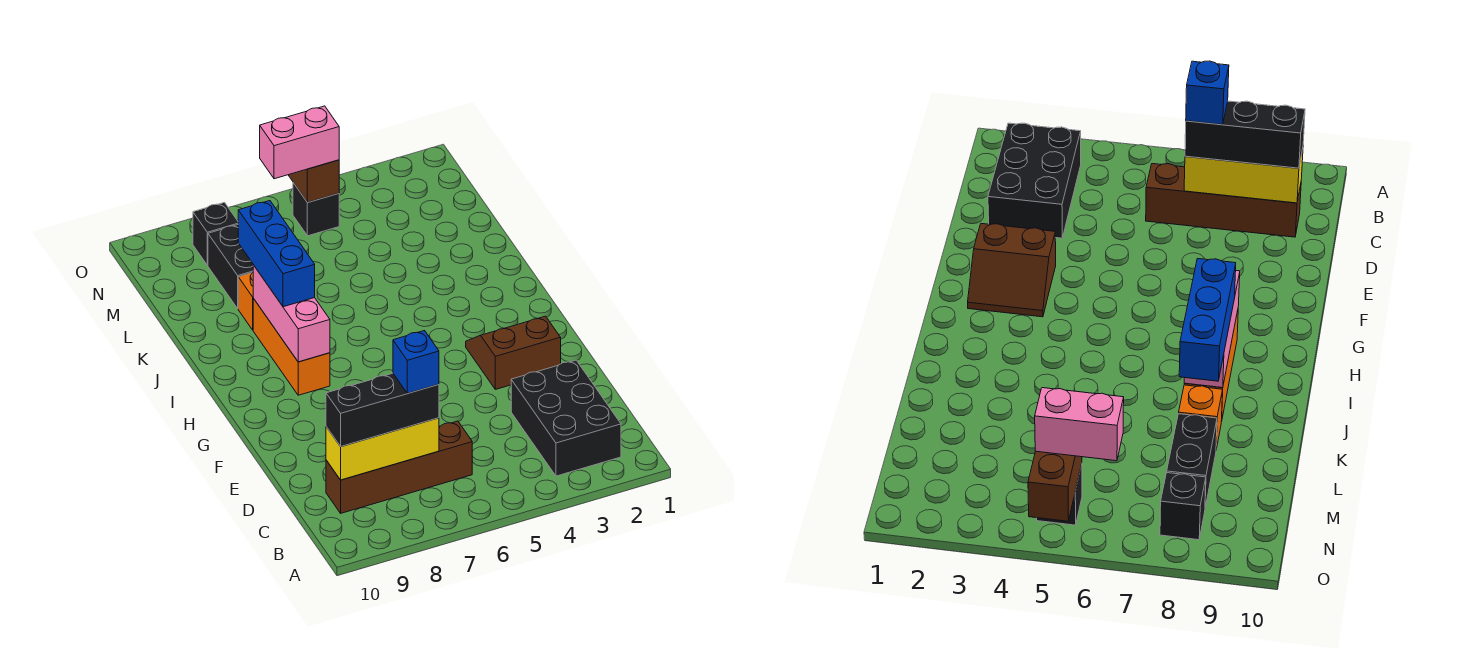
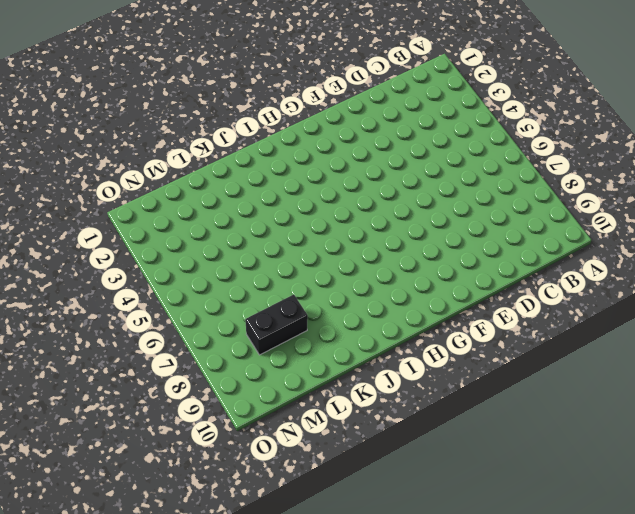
none -> black 2x3 brick [511,360,621,476]
none -> brown 1x4 brick [326,421,472,513]
none -> brown 2x2 slope [466,316,561,389]

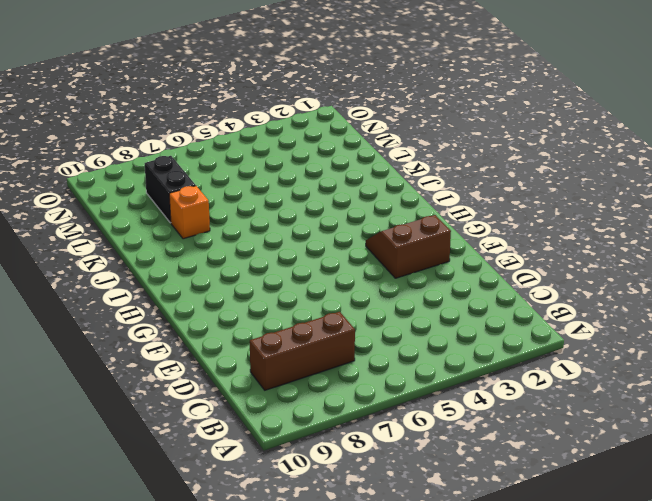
brown 1x3 brick [250,312,355,390] -> brown 1x4 brick [326,421,472,513]
none -> black 2x3 brick [511,360,621,476]
none -> orange 1x3 brick [253,299,330,395]
none -> black 1x1 brick [293,183,339,236]

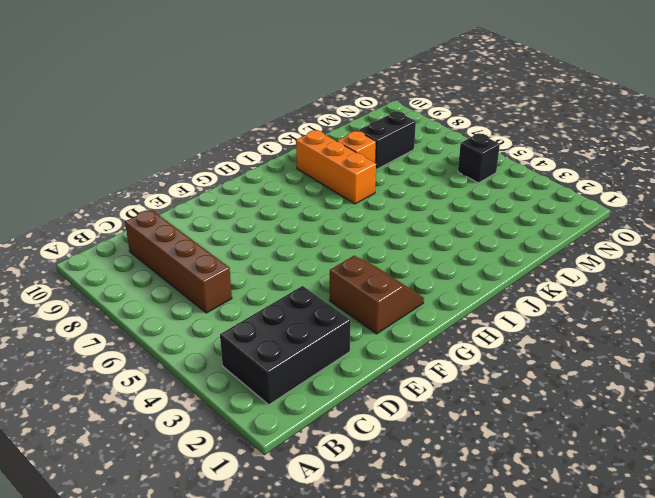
orange 1x3 brick [296,130,376,204] -> orange 1x3 brick turned to [253,299,330,395]
none -> black 1x1 brick [193,203,238,265]
none -> yellow 1x3 brick [326,418,439,480]
none -> pink 1x3 brick [253,265,330,362]

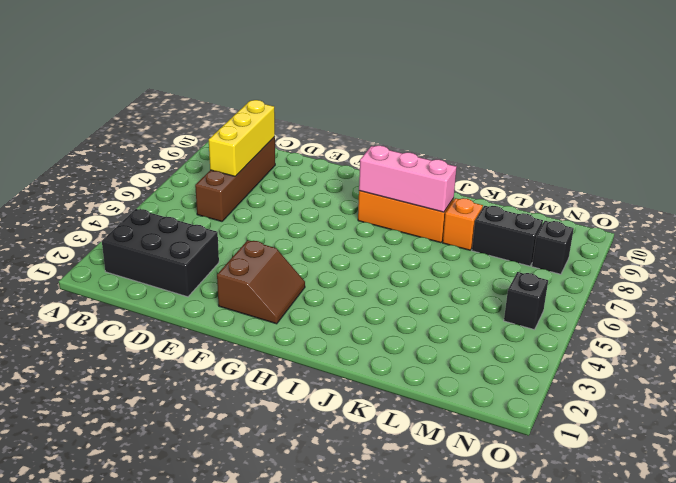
none -> brown 1x2 brick [289,160,339,203]
none -> black 1x3 brick [326,373,439,446]
none -> blue 1x3 brick [238,201,315,307]

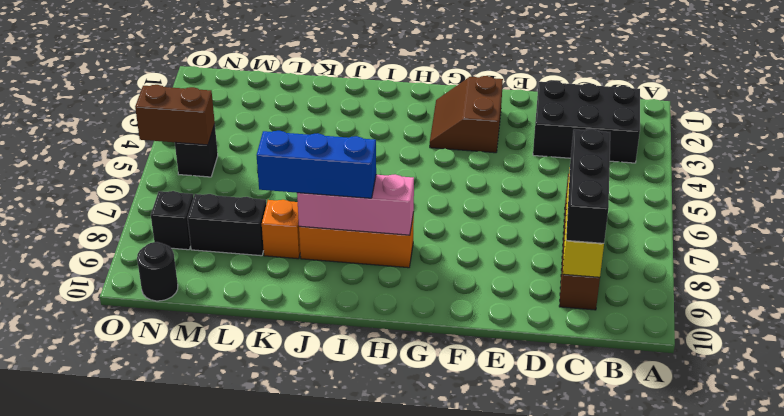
black 1x1 round brick [137,242,178,301] -> none
none -> pink 1x2 brick [260,106,339,179]
none -> blue 1x1 brick [393,331,439,393]

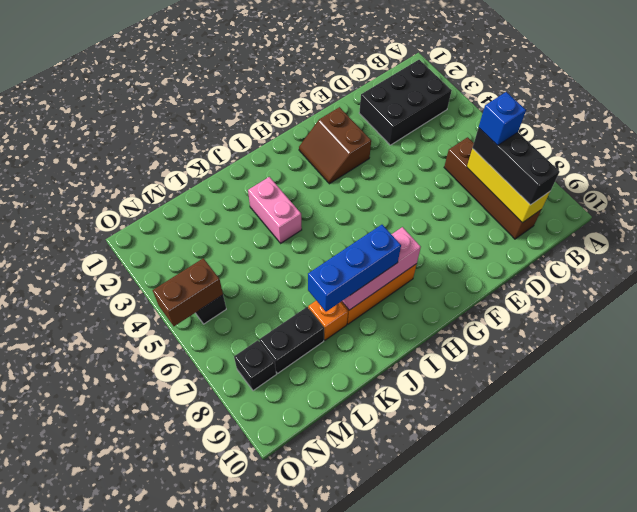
pink 1x2 brick [248,177,302,243] -> pink 1x2 brick moved to [260,106,339,179]

